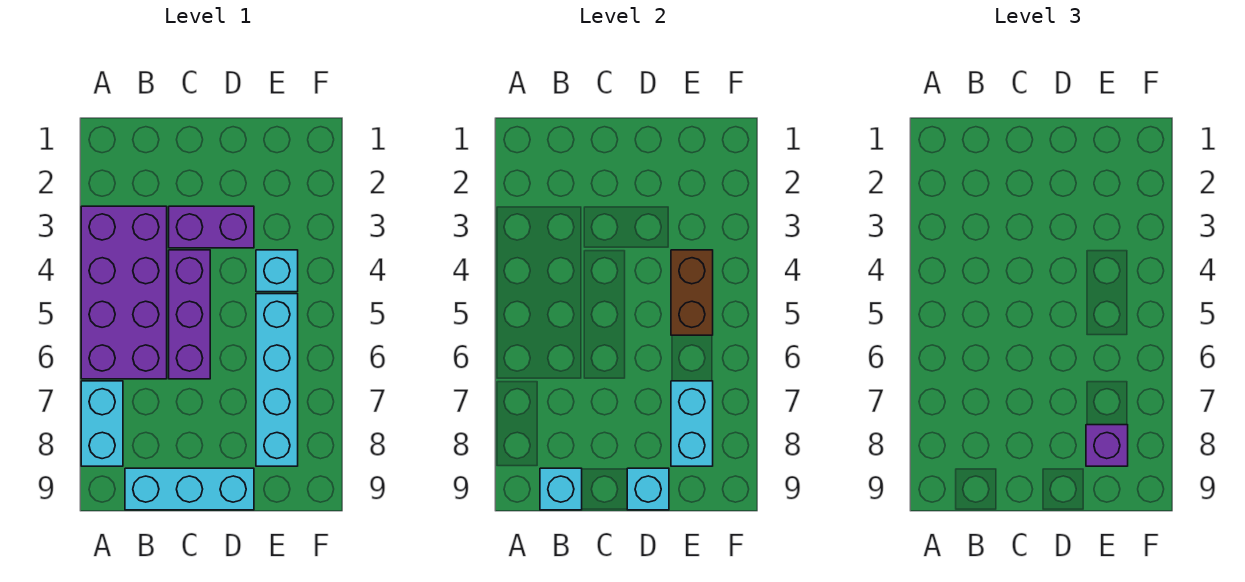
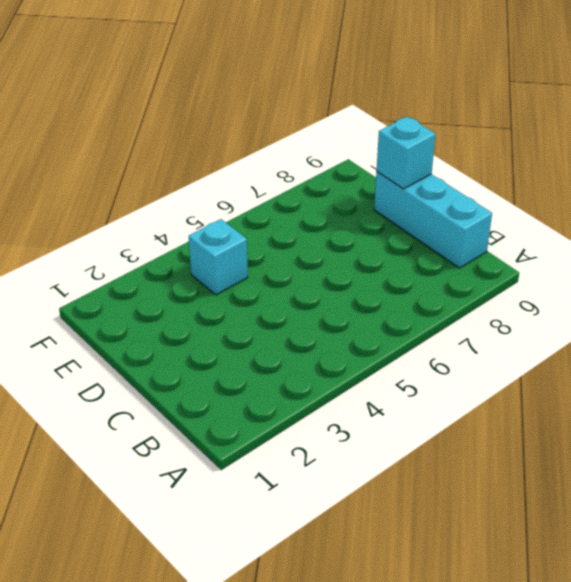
none -> purple 2x4 brick [81,206,167,379]
none -> cyan 1x2 brick [81,381,123,466]
none -> purple 1x2 brick [169,206,254,248]

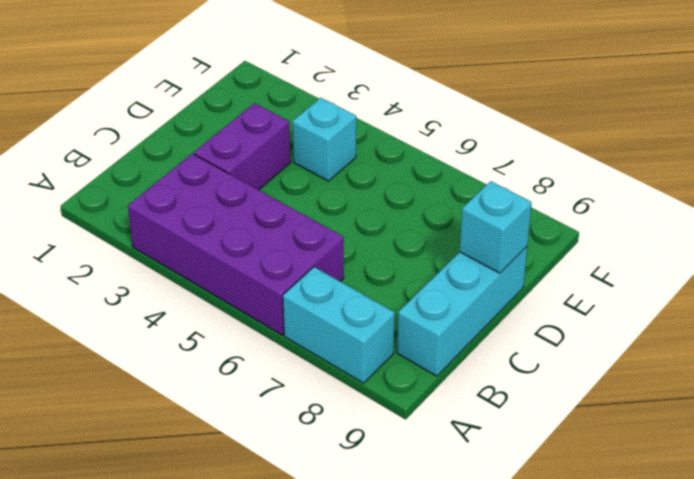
none -> purple 1x3 brick [169,250,210,379]
none -> cyan 1x4 brick [256,294,298,466]
none -> cyan 1x1 brick [540,468,582,510]

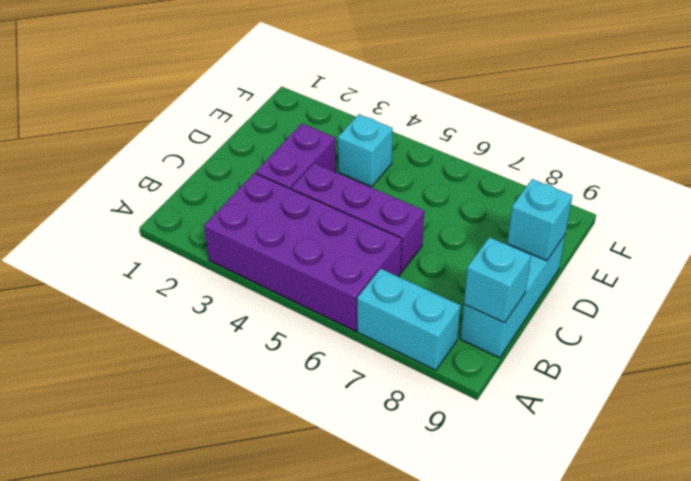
none -> cyan 1x4 brick [256,294,298,466]
none -> brown 1x2 brick [671,250,713,335]
none -> cyan 1x2 brick [671,381,713,466]

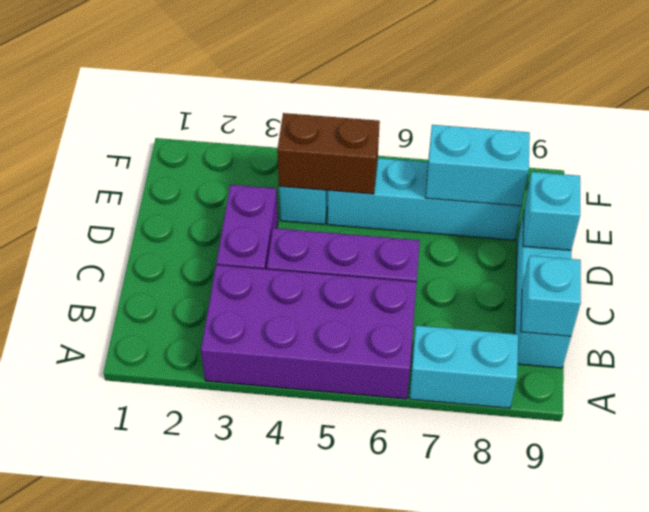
none -> purple 1x1 brick [1086,425,1128,466]

